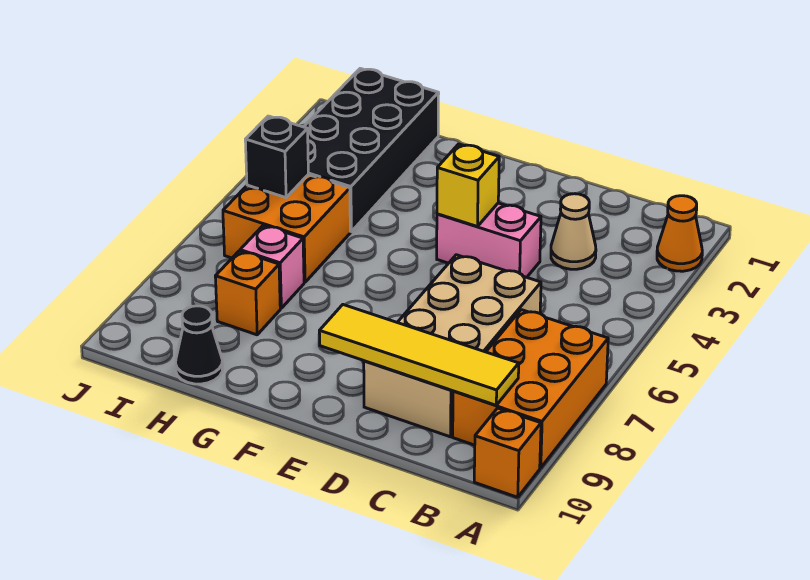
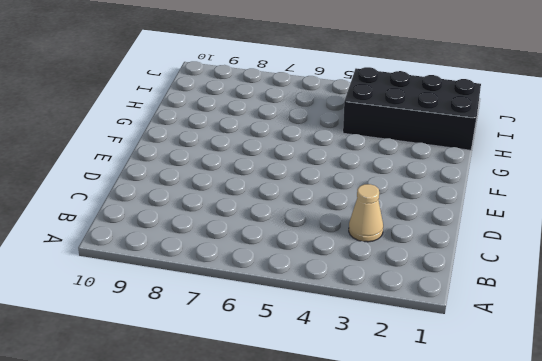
none -> orange 1x1 cone [657,196,702,271]
none -> orange 2x3 brick [453,310,608,468]
none -> orange 1x1 brick [474,408,541,497]

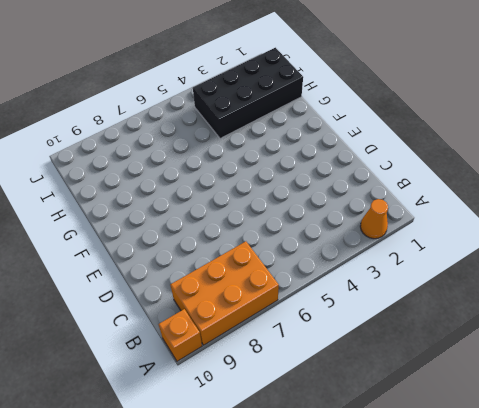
none -> tan 1x1 cone [551,194,596,269]
none -> tan 2x4 brick [364,255,541,437]
none -> pink 1x2 brick [437,203,541,277]

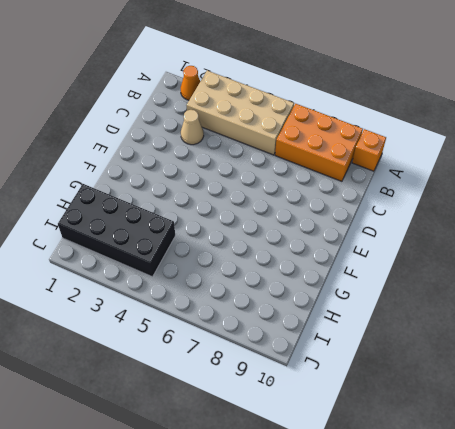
tan 2x4 brick [186,71,294,155] -> tan 2x4 brick moved to [364,255,541,437]
none -> pink 1x2 brick [437,203,541,277]
none -> orange 2x2 brick [223,175,350,282]
none -> pink 1x1 brick [240,225,304,308]

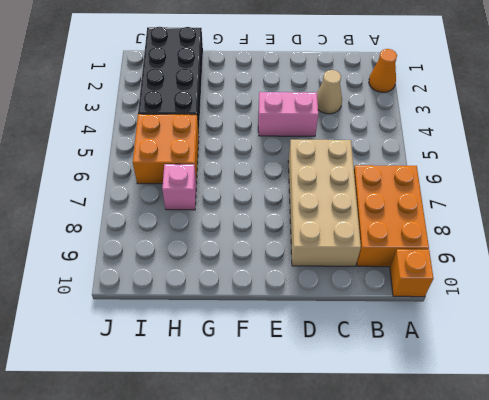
none -> orange 1x1 brick [215,251,280,335]
none -> black 1x1 cone [176,306,223,384]
none -> yellow 1x4 tile [319,305,519,405]

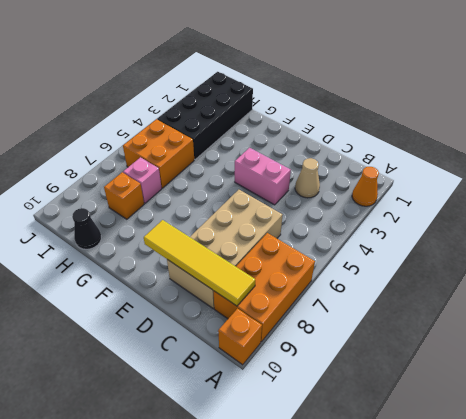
none -> yellow 1x1 brick [437,144,499,226]
none -> black 1x1 brick [245,116,308,198]

